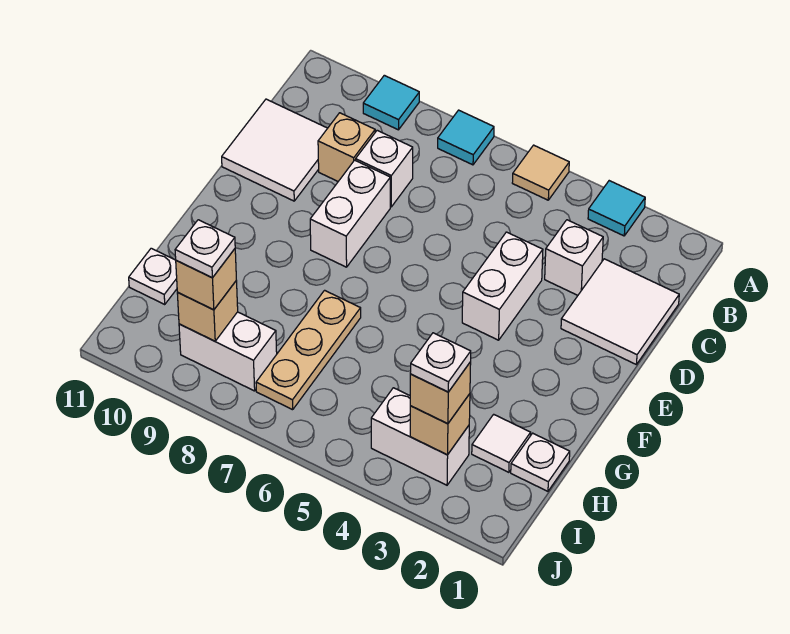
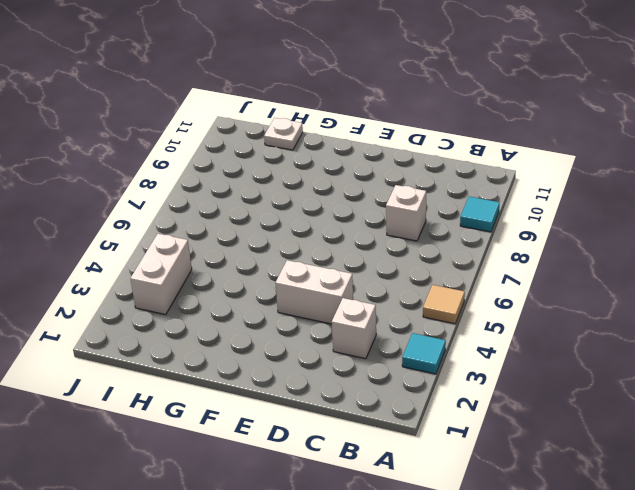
none -> cyan 1x1 tile [438,110,494,165]
none -> white 2x2 tile [561,259,679,364]
none -> tan 1x1 brick [318,113,375,181]

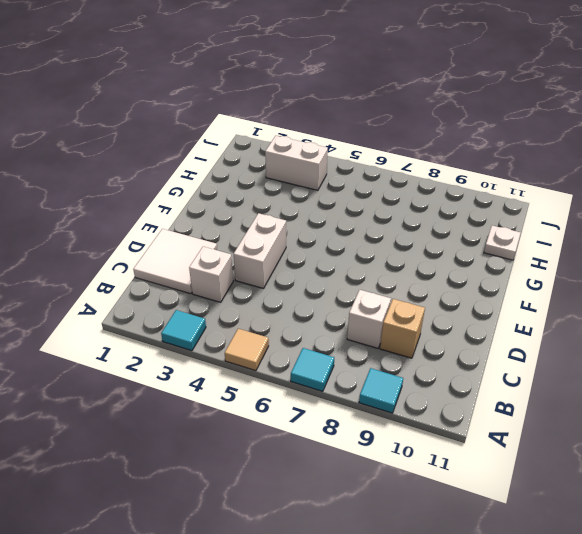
none -> white 2x2 tile [222,99,328,201]
none -> white 1x2 brick [310,160,390,267]
none -> tan 1x3 plate [256,290,361,410]

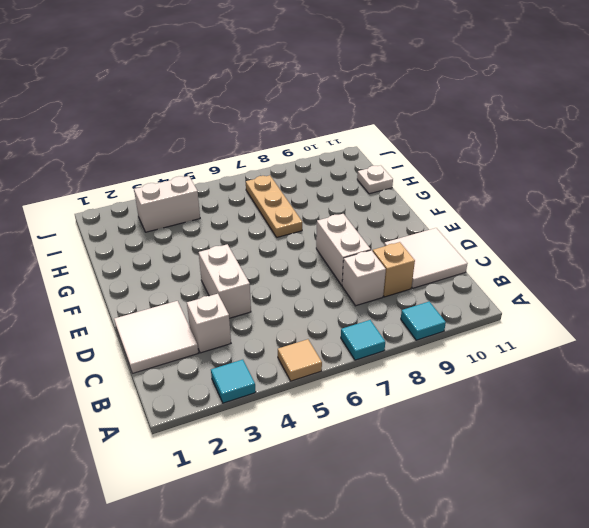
none -> white 1x1 plate [511,433,570,491]
none -> white 1x1 tile [472,414,531,472]
none -> white 1x2 brick [179,312,277,391]

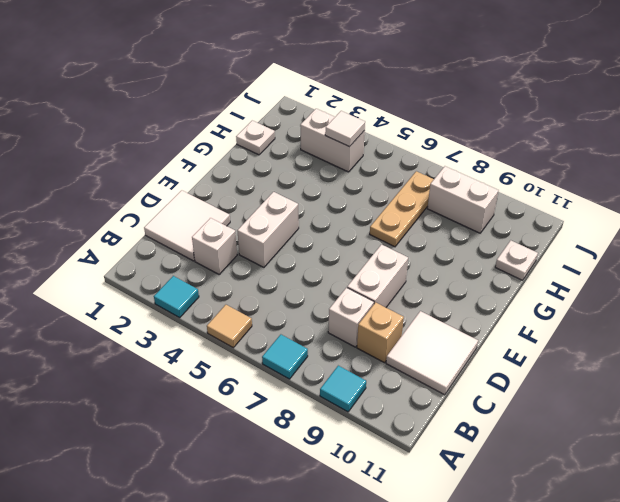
white 1x1 tile [325,111,365,147] -> white 1x1 tile moved to [472,414,531,472]
none -> tan 1x1 brick [410,394,470,455]
none -> tan 1x1 brick [177,281,238,341]
none -> tan 1x1 brick [410,362,471,424]

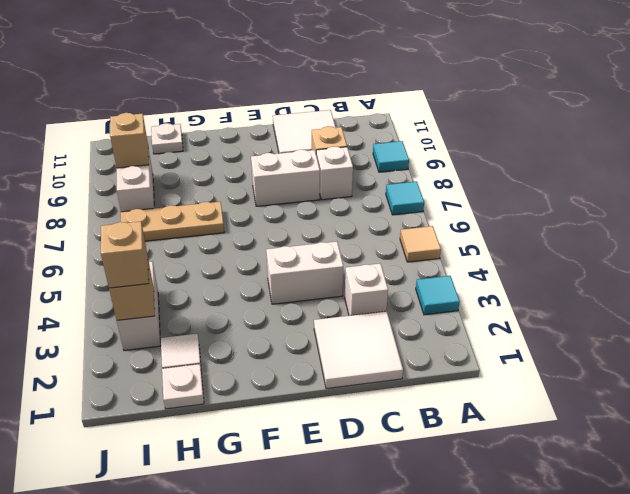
none -> tan 1x1 brick [176,249,236,310]
none -> white 1x1 plate [410,333,471,392]
none -> white 1x1 plate [175,220,235,278]

